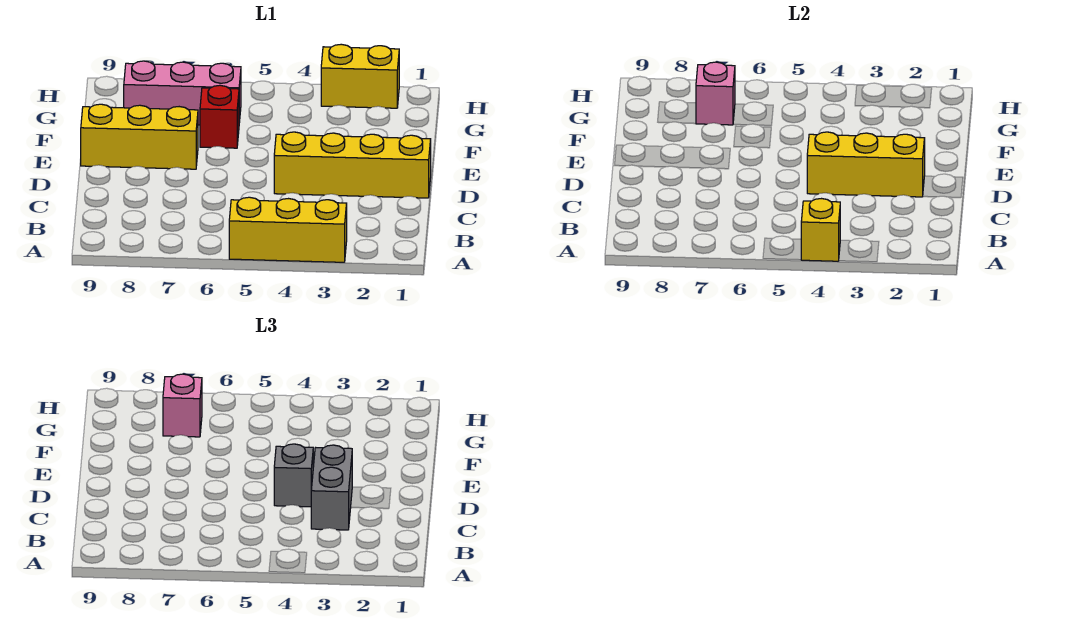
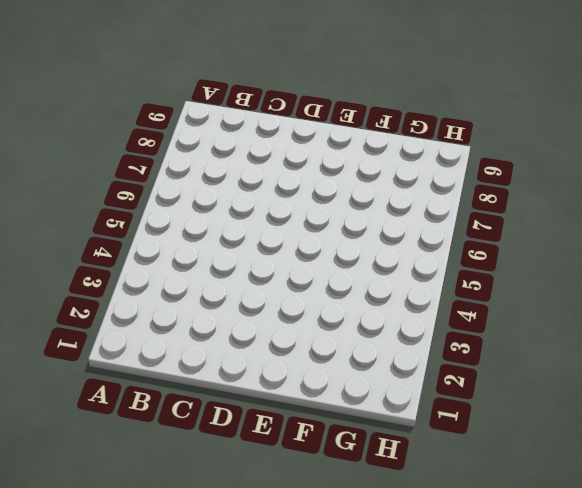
none -> yellow 1x3 brick [229,197,347,262]
none -> yellow 1x4 brick [274,132,431,198]
none -> yellow 1x3 brick [81,104,198,169]

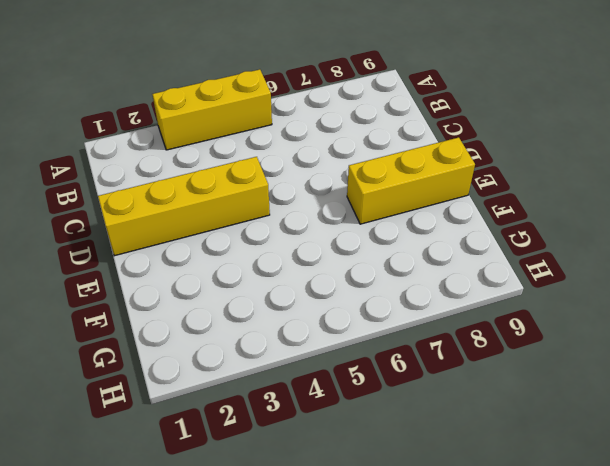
none -> red 1x1 brick [200,85,239,148]
none -> pink 1x3 brick [124,61,241,125]
none -> yellow 1x2 brick [321,44,399,108]

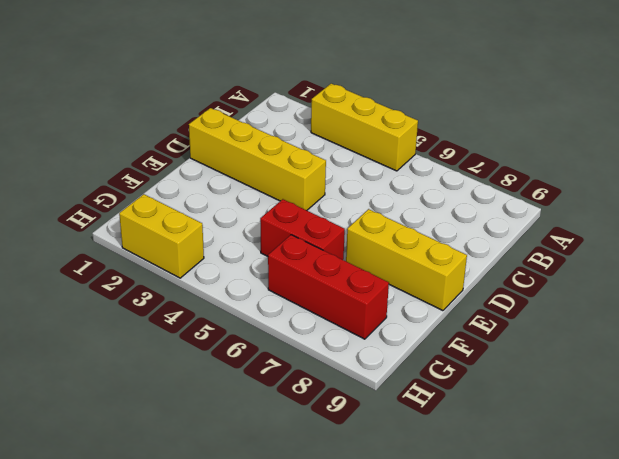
red 1x2 brick [260,199,345,260] -> red 1x1 brick [200,85,239,148]
red 1x3 brick [268,235,389,339] -> pink 1x3 brick [124,61,241,125]
none -> yellow 1x1 brick [801,199,840,261]
none -> yellow 1x3 brick [807,132,925,197]
none -> pink 1x1 brick [696,62,735,125]

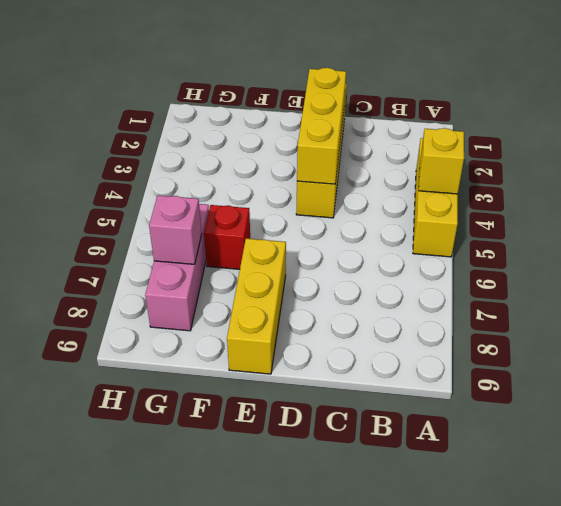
none -> yellow 1x2 brick [321,44,399,108]
none -> grey 1x2 brick [311,445,352,530]
none -> grey 1x1 brick [274,444,313,507]

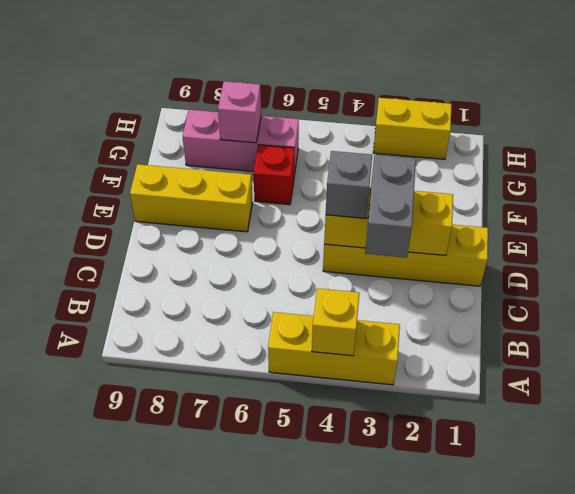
none -> pink 1x1 brick [163,374,202,437]

